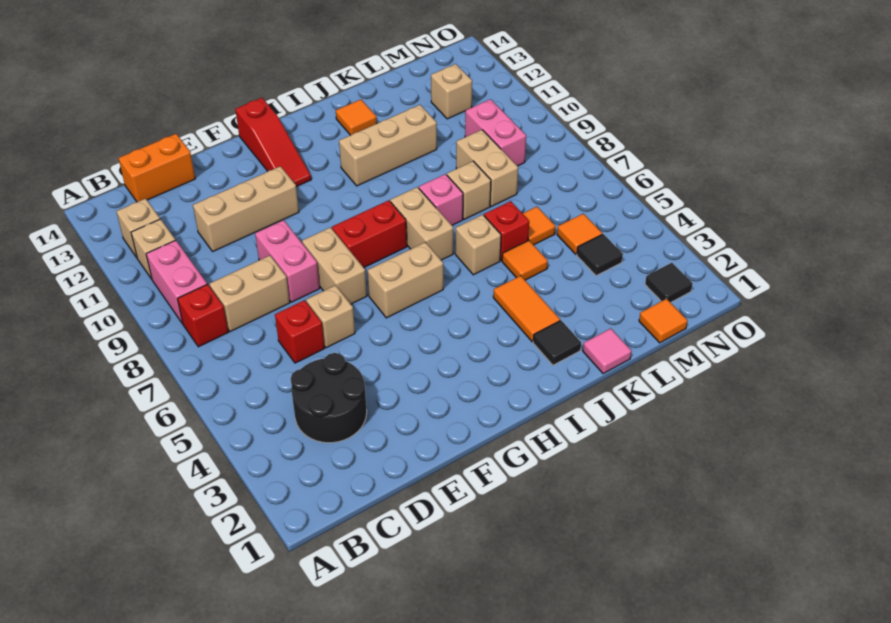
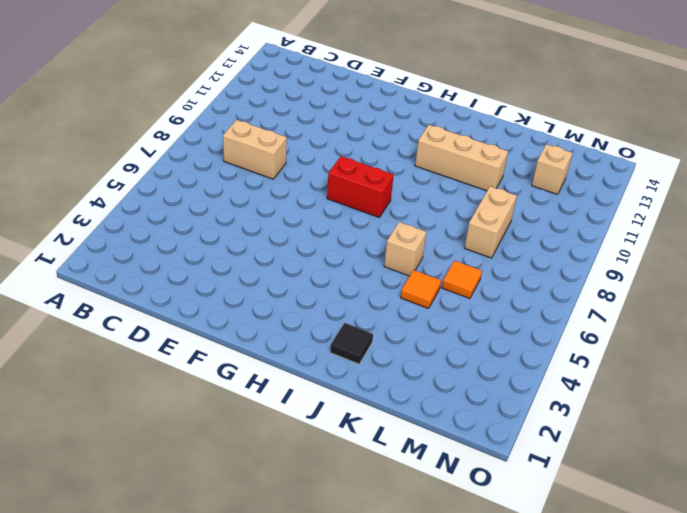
none -> red 1x1 brick [177,284,228,347]
none -> pink 1x2 brick [146,240,207,324]
none -> tan 1x1 brick [131,219,175,279]
none -> tan 1x1 brick [116,198,160,258]

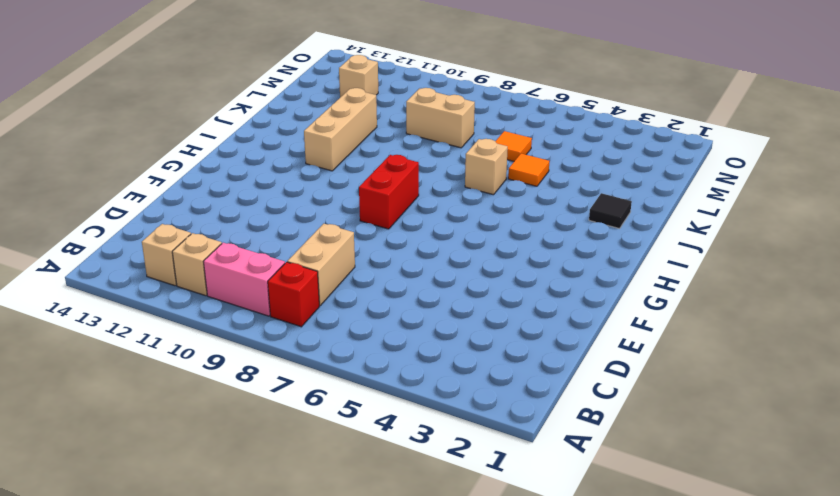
none -> black 2x2 round brick [291,353,367,443]
none -> orange 1x2 brick [119,134,195,202]
none -> red 1x1 brick [275,300,324,363]
none -> tan 1x3 brick [193,166,299,251]

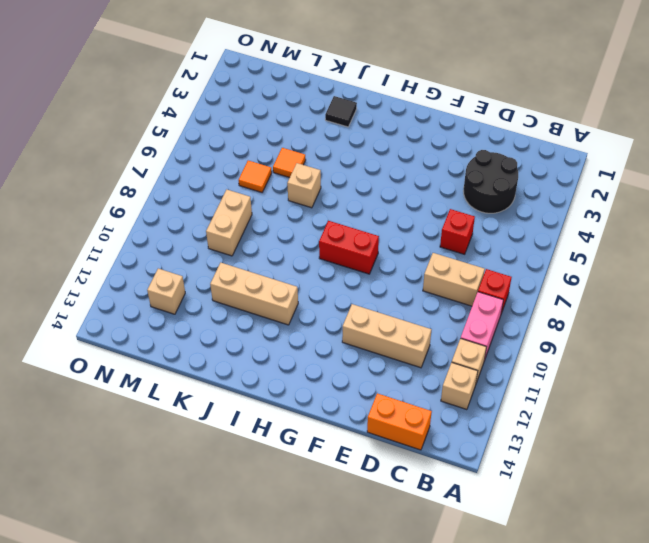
none -> tan 1x1 brick [306,285,355,348]
none -> pink 1x2 brick [255,220,320,302]
none -> tan 1x2 brick [302,227,367,304]
none -> tan 1x2 brick [368,242,443,318]

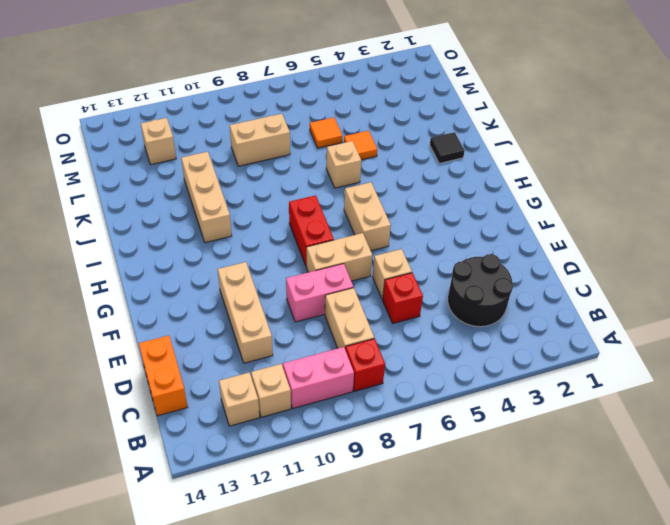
none -> red 1x3 slope [235,98,311,187]
none -> tan 1x2 brick [390,187,453,260]
none -> orange 1x2 tile [493,276,560,342]
none -> pink 1x1 brick [419,174,463,225]

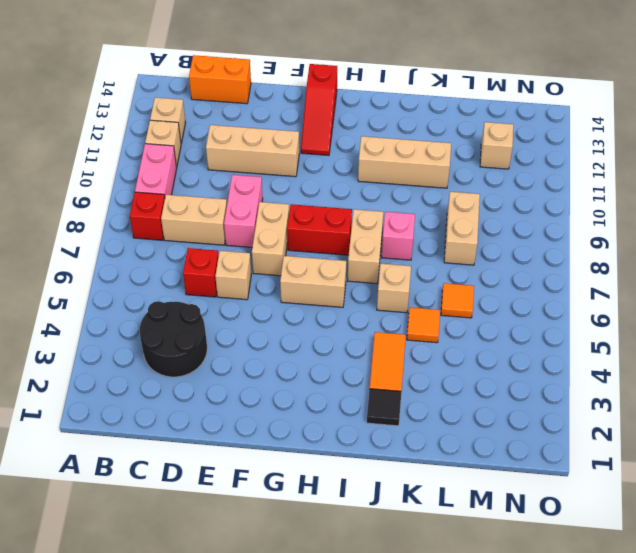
none -> orange 1x1 tile [336,99,377,135]
none -> pink 1x1 tile [583,328,631,374]
none -> red 1x1 brick [484,201,529,261]
none -> tan 1x1 brick [447,161,491,219]

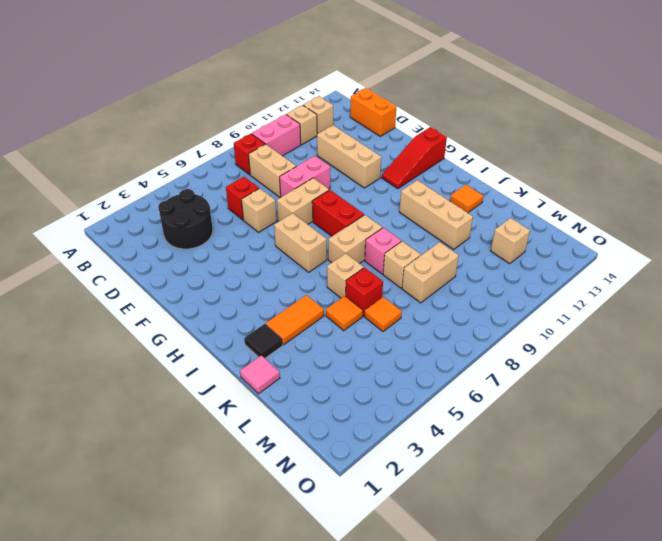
none -> orange 1x1 tile [639,299,688,343]
none -> black 1x1 tile [577,234,623,276]
none -> orange 1x1 tile [557,214,602,254]
none -> pink 1x2 brick [465,99,526,166]

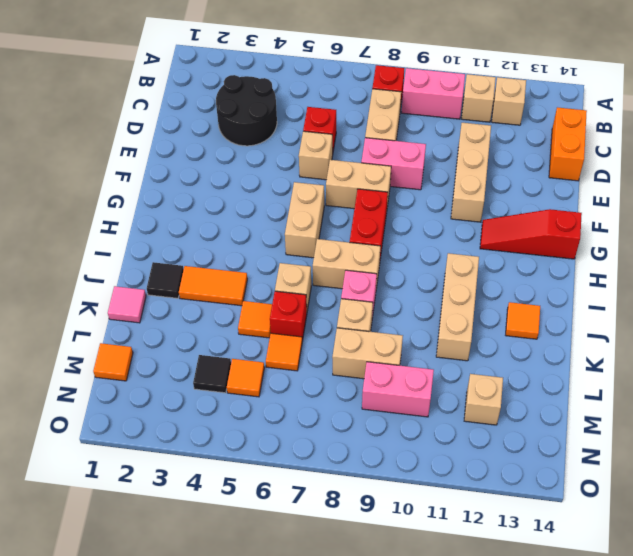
none -> black 1x1 tile [645,263,693,303]

